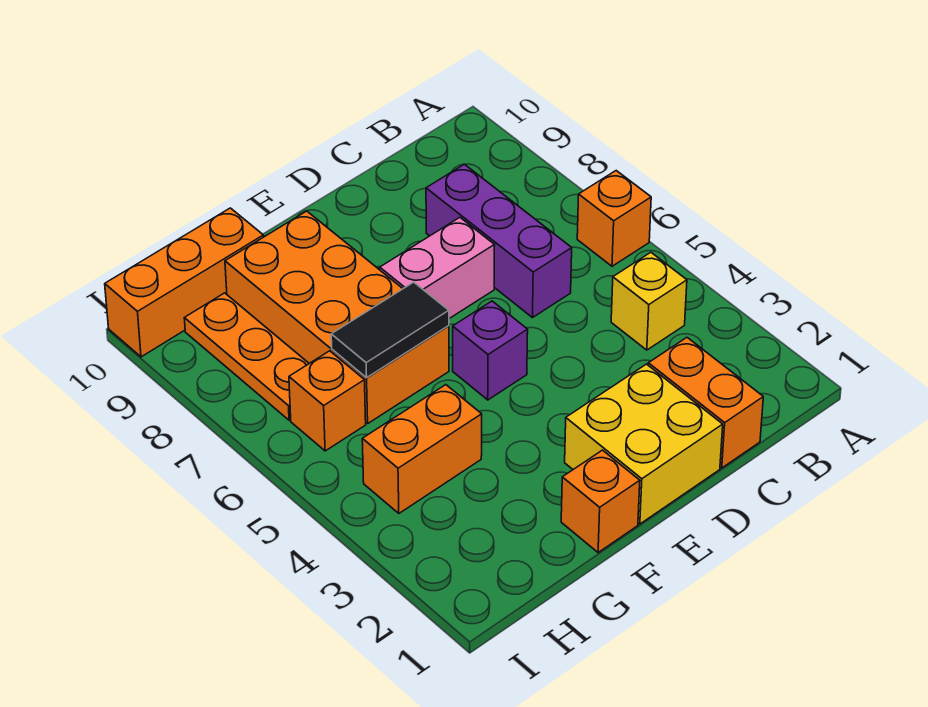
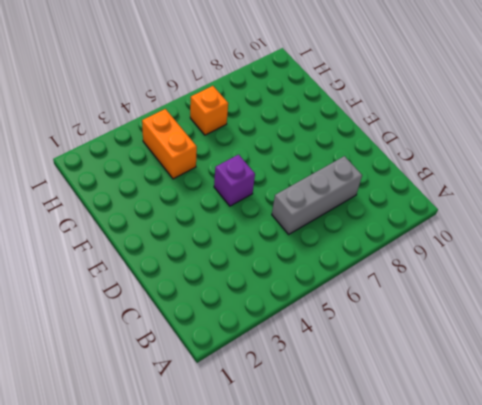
grey 1x3 brick [272,156,362,234] -> purple 1x3 brick [426,164,572,318]
none -> orange 1x1 brick [577,171,651,266]
none -> yellow 1x1 brick [611,252,687,350]
none -> orange 1x2 brick [648,338,763,468]

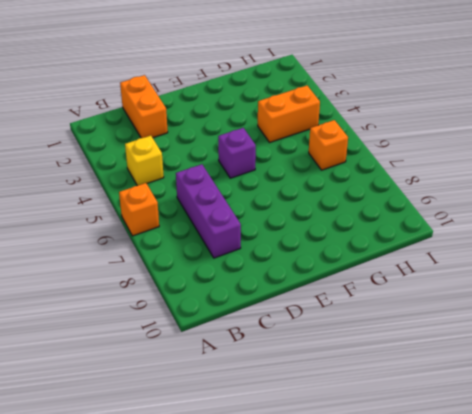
none -> yellow 2x2 brick [565,364,723,524]
none -> pink 1x2 brick [380,218,495,319]
none -> orange 1x1 brick [561,450,640,553]

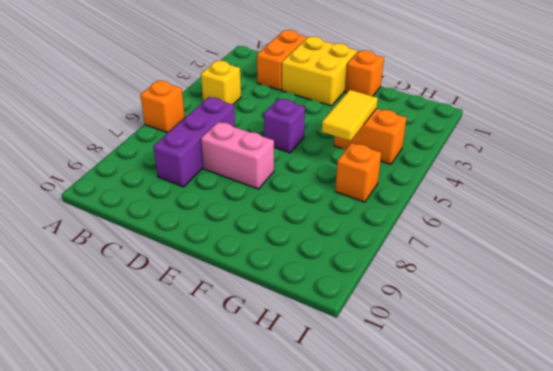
yellow 1x2 tile [322,90,378,141] -> none
none -> orange 2x4 brick [225,211,449,423]
none -> orange 1x3 brick [105,208,263,357]
none -> orange 1x3 plate [184,293,309,420]

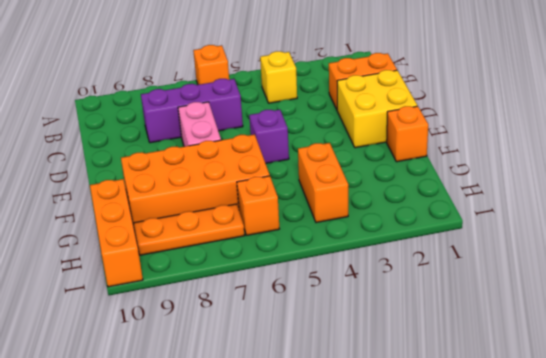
none -> black 1x2 tile [331,282,449,378]

